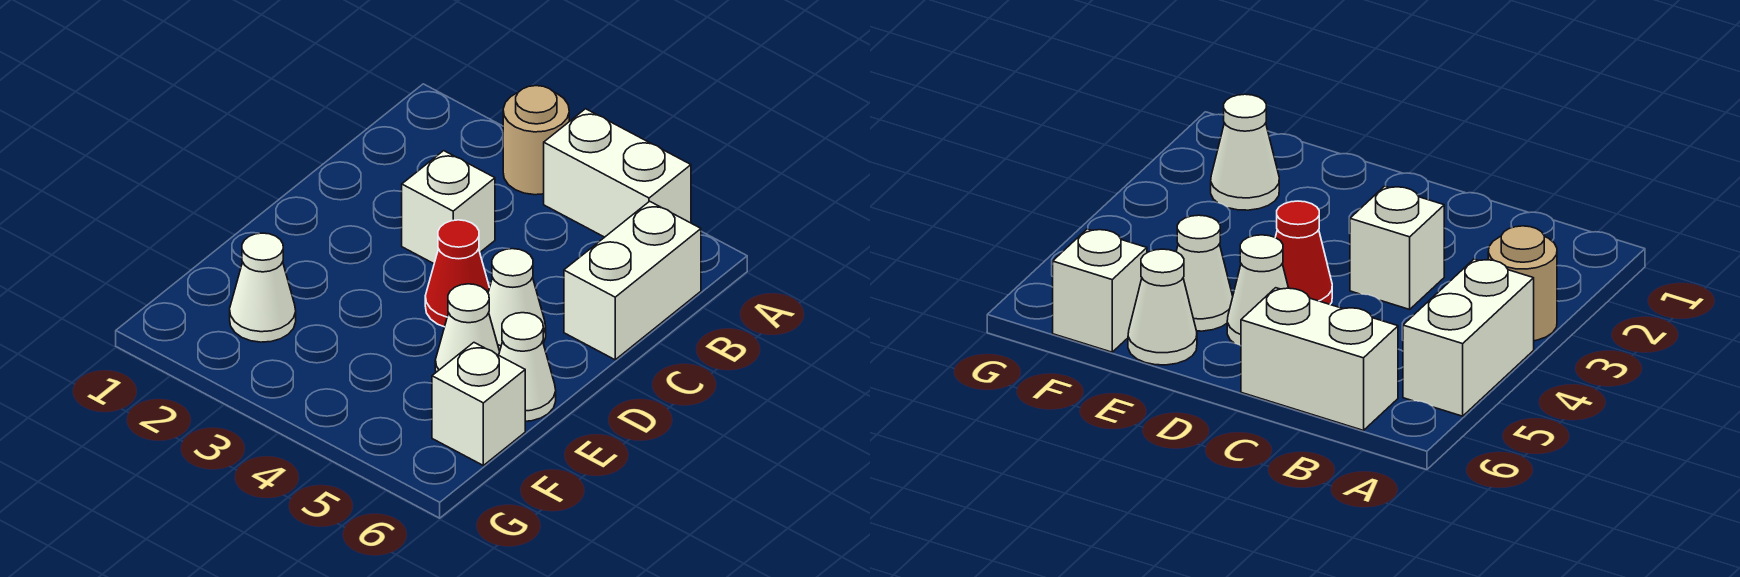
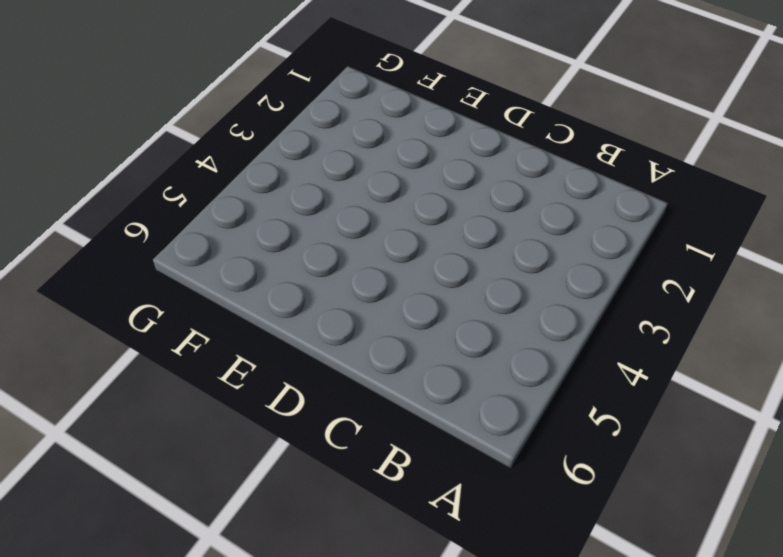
none -> tan 1x1 round brick [503,86,569,195]
none -> white 1x2 brick [544,109,691,237]

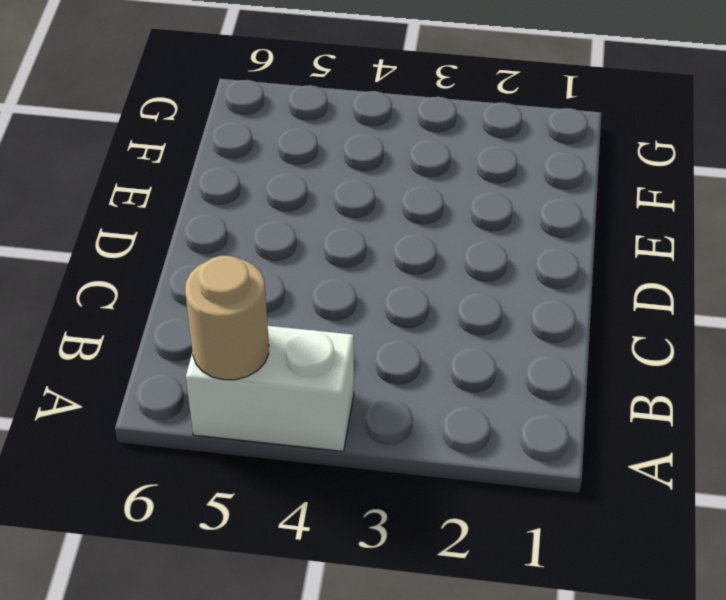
tan 1x1 round brick [185,256,269,380] -> tan 1x1 round brick moved to [503,86,569,195]
none -> white 1x2 brick [564,201,701,360]
none -> white 1x1 brick [402,151,495,264]

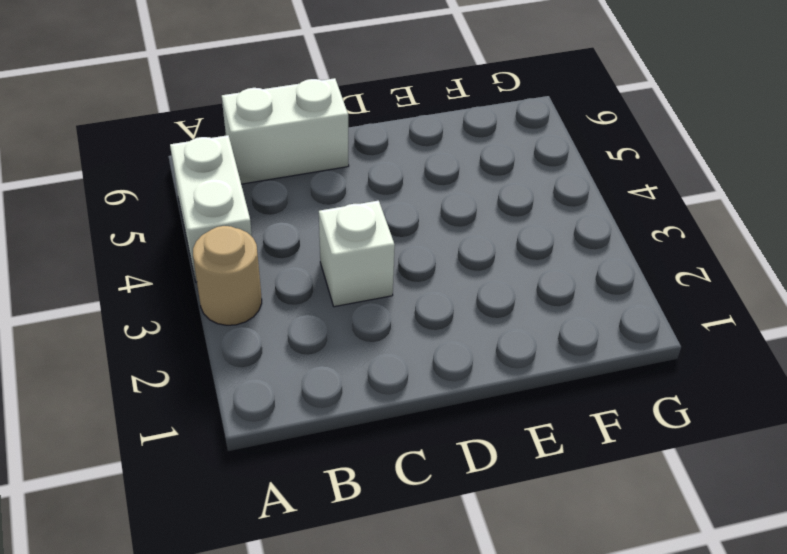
none -> red 1x1 cone [425,220,490,327]
none -> white 1x1 cone [488,249,546,351]

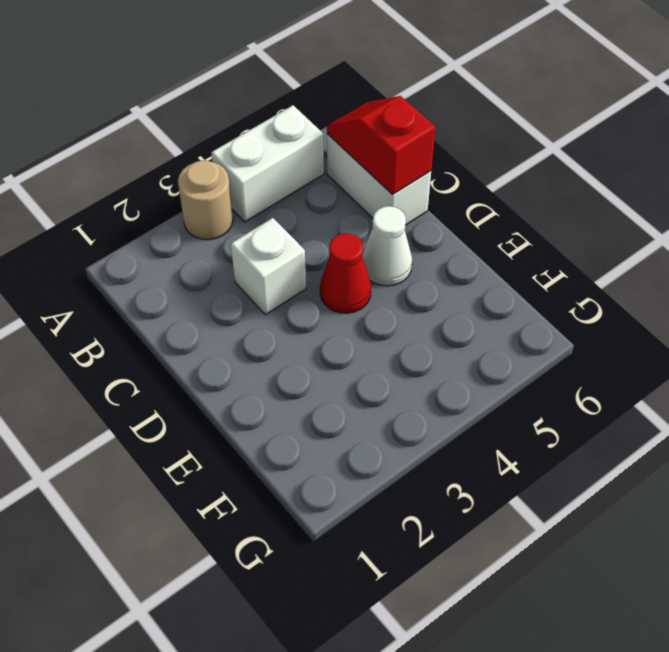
red 1x2 slope [327,96,435,194] -> none
none -> white 1x1 cone [435,284,500,372]
none -> white 1x1 cone [499,313,556,421]

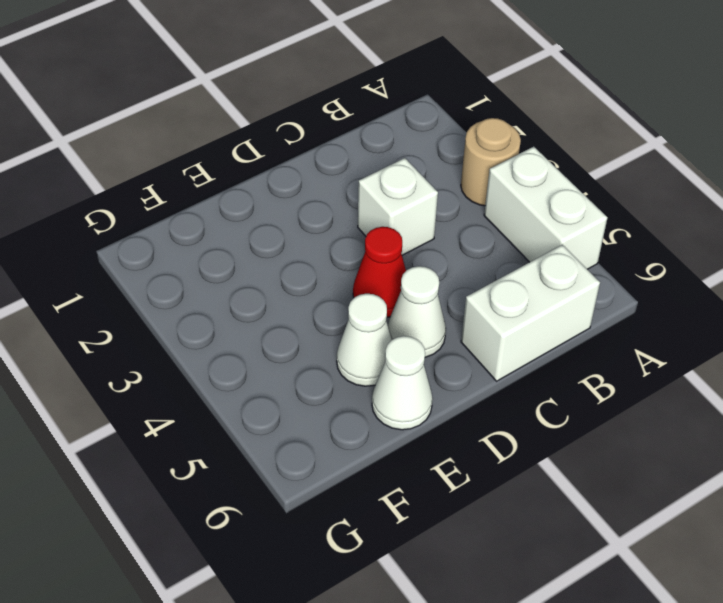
none -> white 1x1 cone [230,233,296,342]
none -> white 1x1 brick [432,343,525,465]

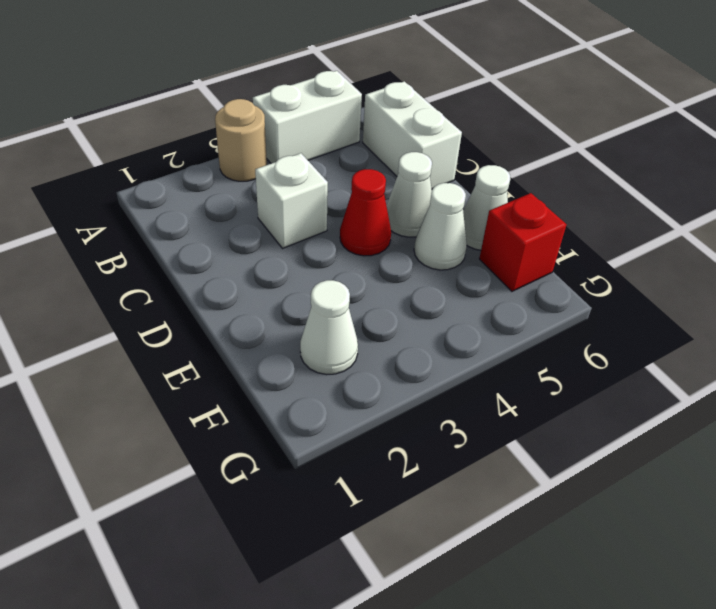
red 1x1 brick [479,193,566,291] -> white 1x1 brick [432,343,525,465]

